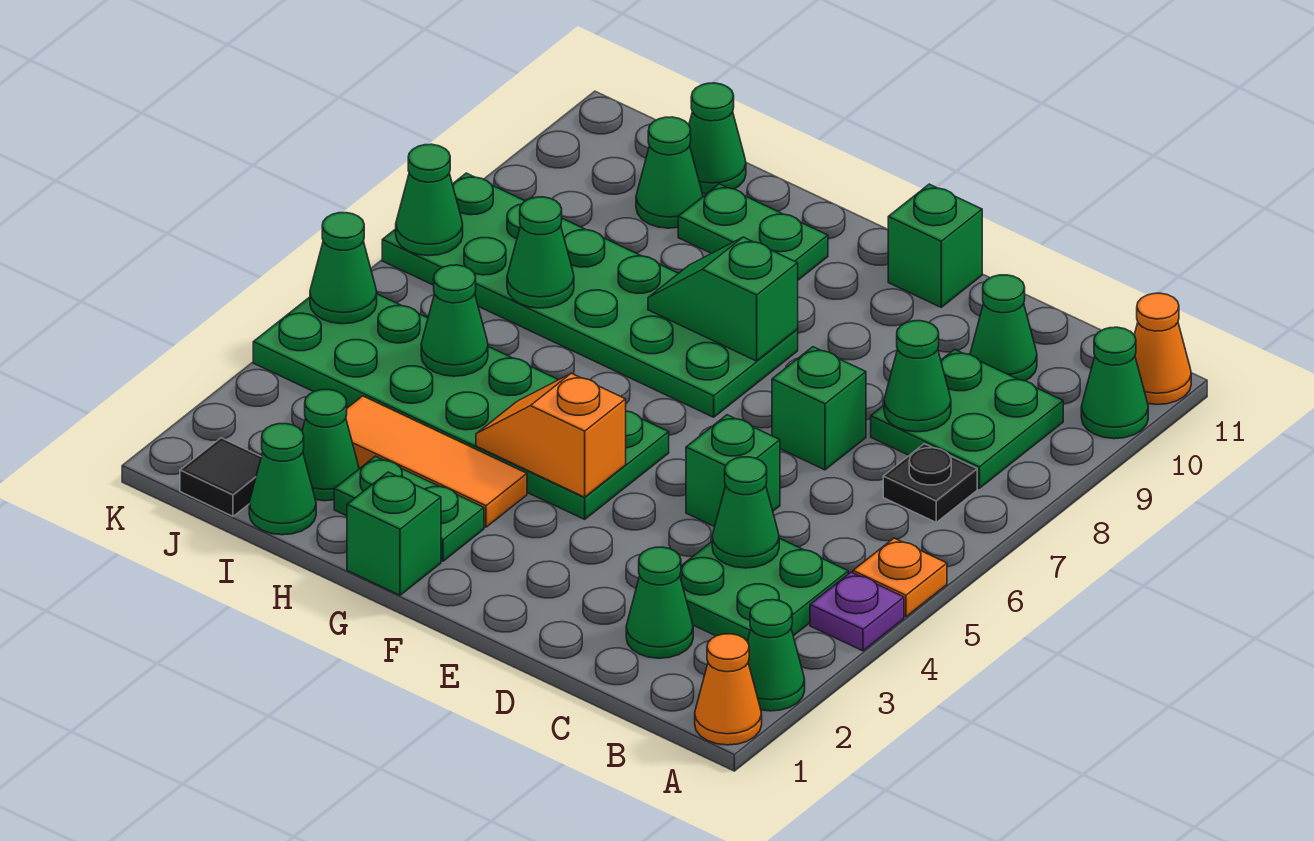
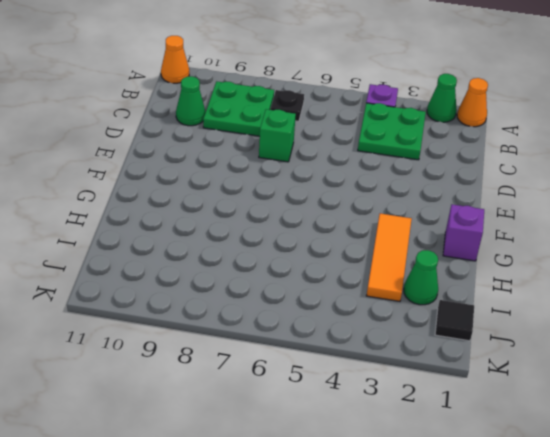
purple 1x1 brick [443,204,484,261] -> green 1x1 brick [347,472,441,595]
none -> orange 1x1 plate [853,538,947,617]
none -> green 1x1 cone [1081,327,1148,439]
none -> green 1x1 cone [626,547,693,658]
none -> green 1x1 brick [686,415,780,527]

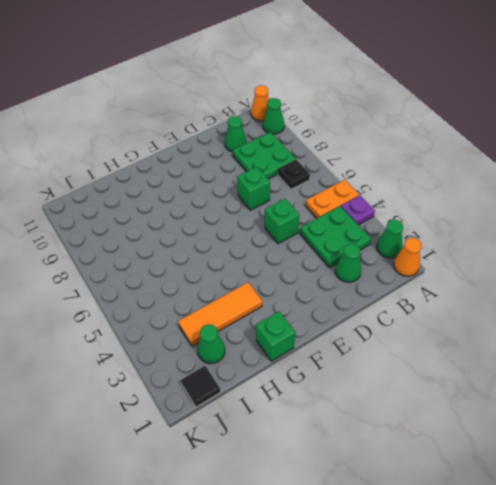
orange 1x2 plate [306,180,359,218] -> orange 1x1 plate [853,538,947,617]
none -> green 1x1 brick [888,184,982,307]
none -> green 2x6 plate [253,294,669,519]
none -> green 2x6 plate [382,173,798,417]
none -> green 1x2 plate [334,456,484,561]

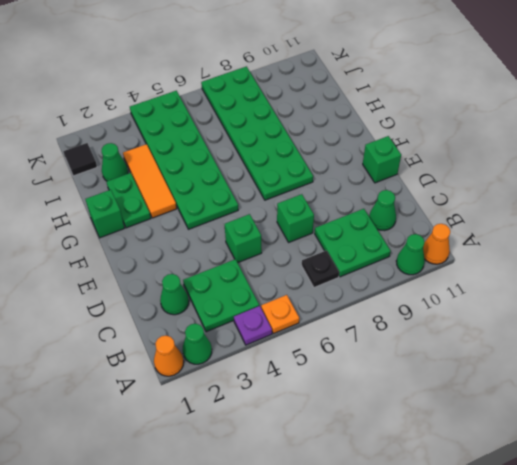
none -> green 1x2 plate [678,184,828,280]
none -> green 1x1 cone [249,424,316,535]
none -> green 1x1 cone [636,117,703,228]
none -> green 1x1 cone [689,83,746,194]

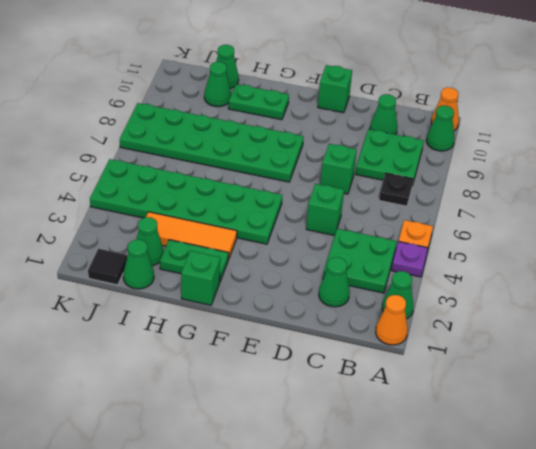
none -> green 1x1 cone [712,457,779,568]
none -> green 1x1 cone [884,321,951,432]
none -> orange 1x2 slope [476,373,626,497]
none -> green 1x2 slope [648,237,798,361]

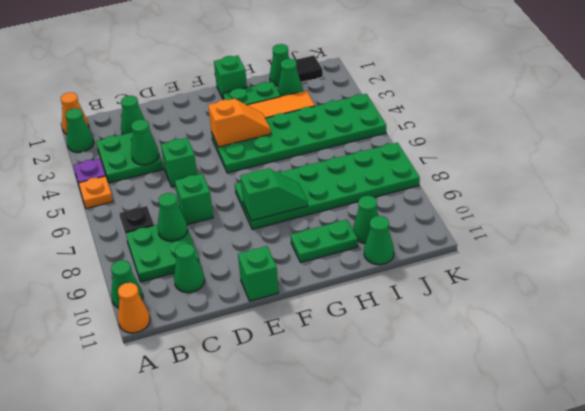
none -> green 1x1 cone [421,265,488,376]
none -> green 1x1 cone [507,197,574,308]
none -> green 1x1 cone [310,213,377,324]
none -> green 1x1 cone [396,144,463,256]

